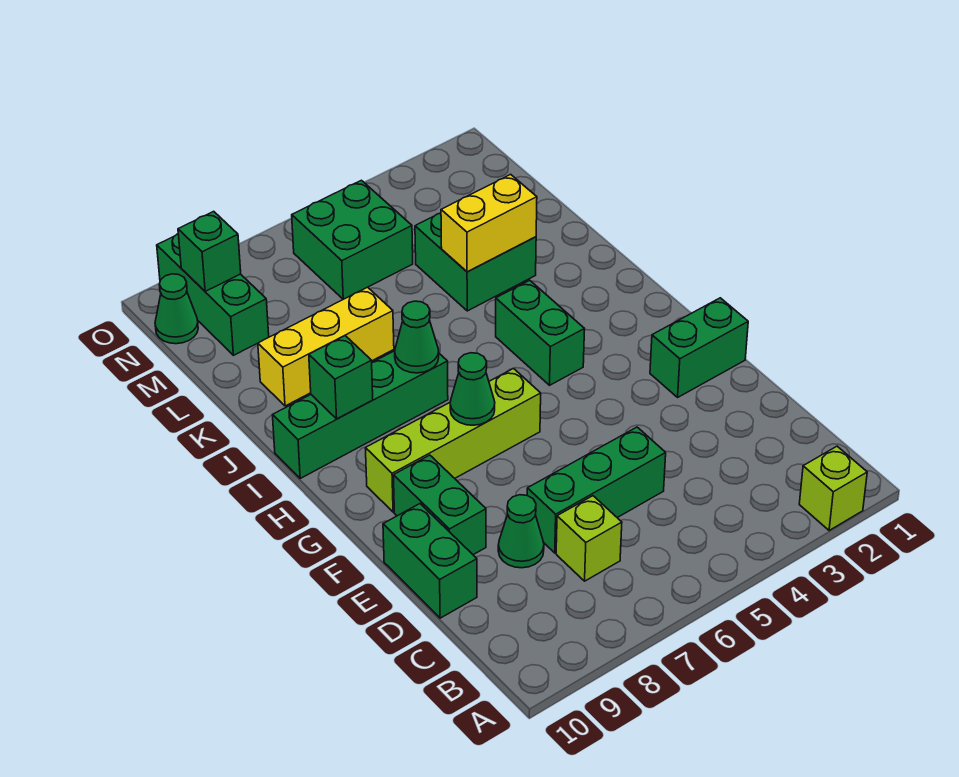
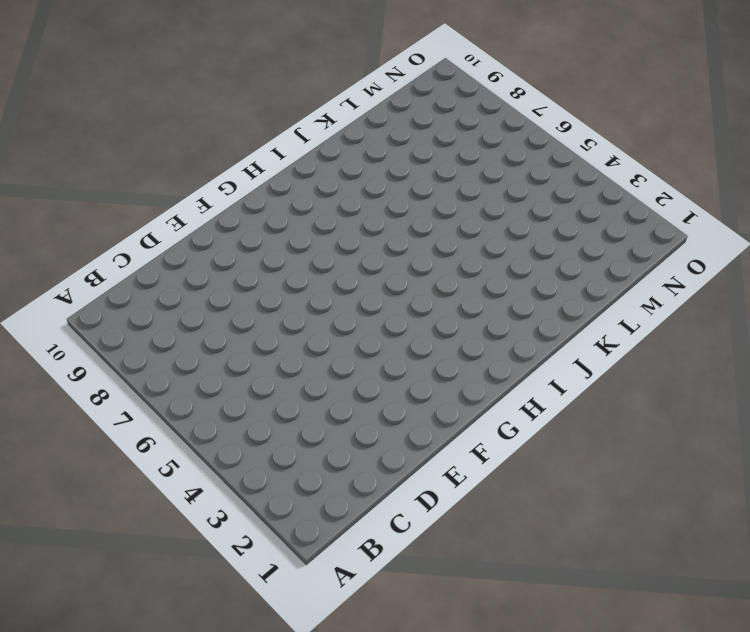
none -> lime 1x1 brick [799,446,867,531]
none -> lime 1x1 brick [556,496,622,581]
none -> green 1x3 brick [527,427,666,553]

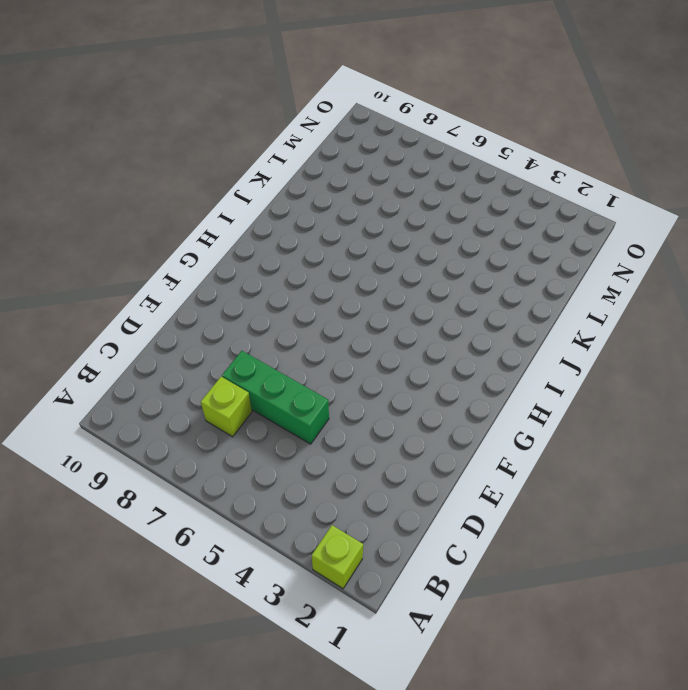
none -> green 1x1 cone [498,495,544,568]
none -> green 1x2 brick [383,504,477,618]
none -> green 1x2 brick [393,455,486,555]

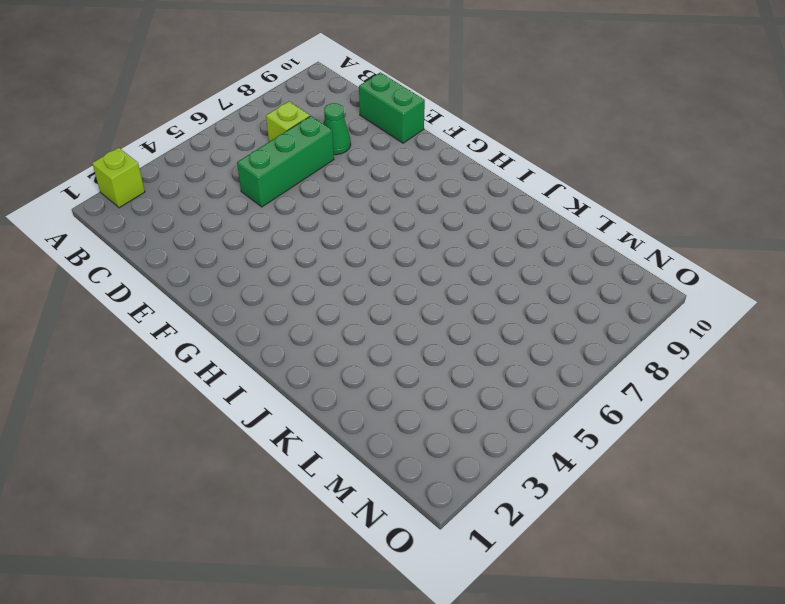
none -> green 1x2 brick [393,455,486,555]
none -> green 1x2 brick [650,298,748,397]
none -> lime 1x4 brick [366,368,541,512]

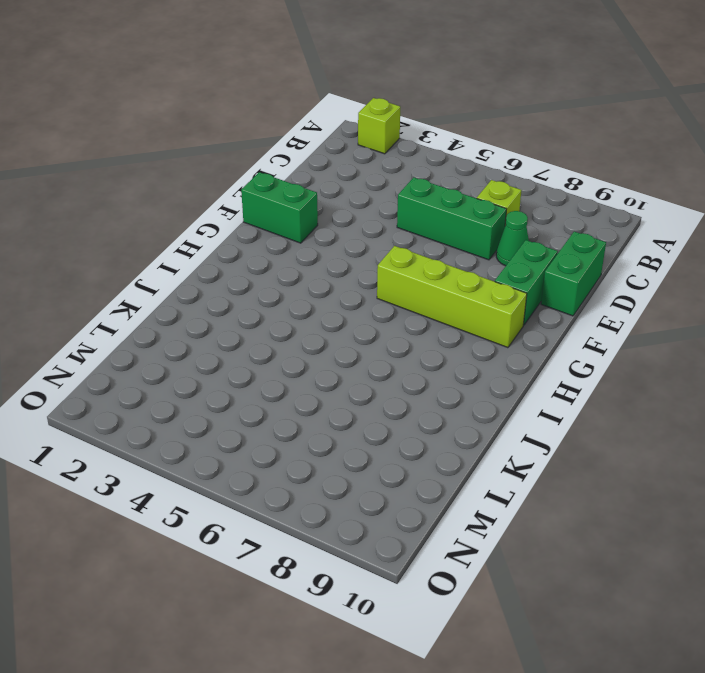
none -> green 1x2 brick [496,280,585,385]
none -> green 1x4 brick [273,351,448,478]
none -> green 2x2 brick [415,213,536,311]

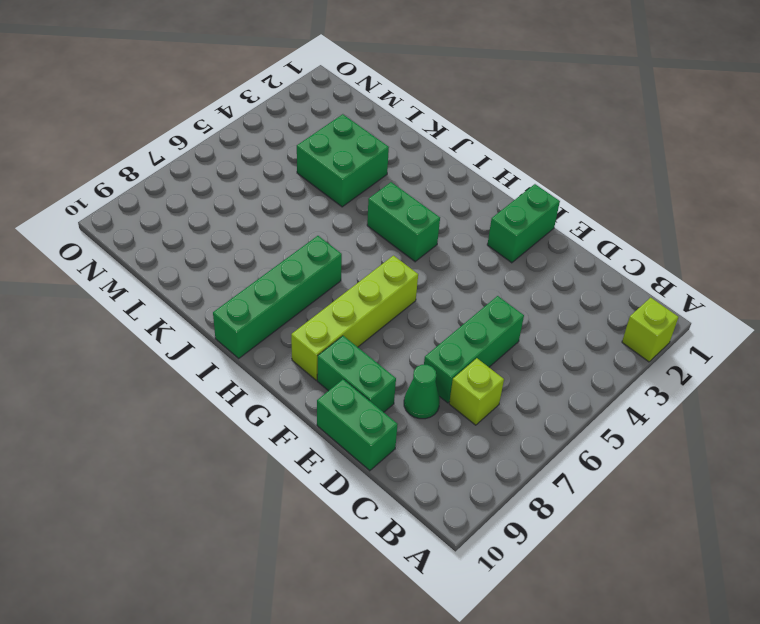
none -> yellow 1x3 brick [258,287,394,406]
none -> green 2x2 brick [292,180,413,299]
none -> green 1x3 brick [157,234,269,355]

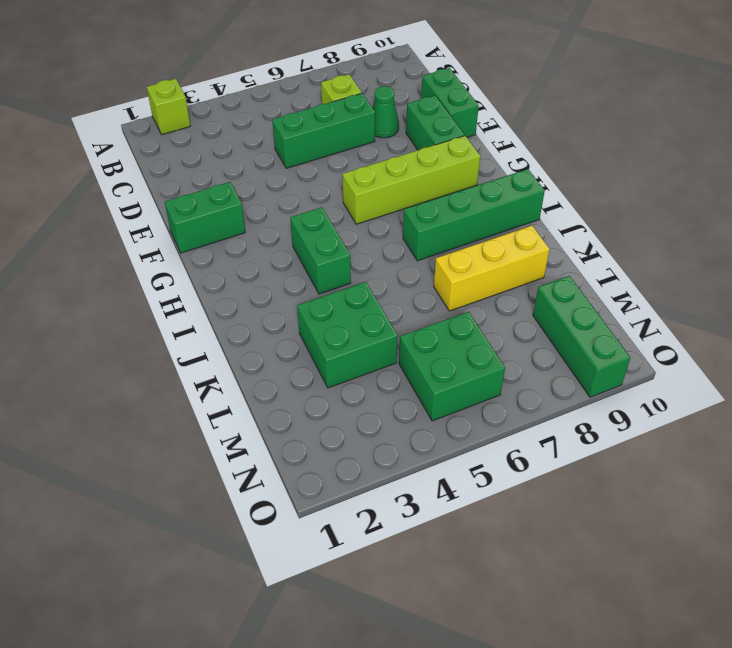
none -> green 1x1 cone [155,274,198,344]
none -> green 1x1 cone [450,353,495,425]
none -> green 1x1 cone [395,301,439,373]

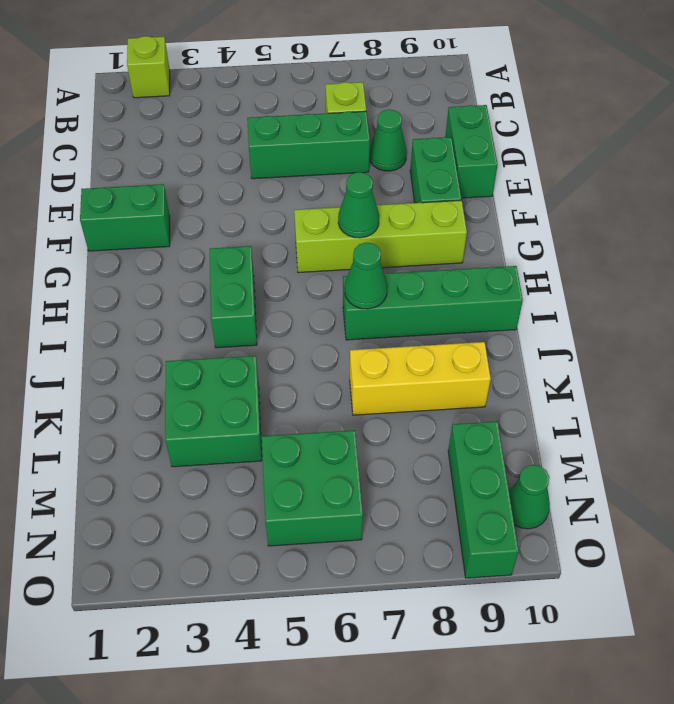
none -> green 1x1 brick [309,336,373,419]
none -> yellow 1x2 brick [441,174,537,272]
none -> green 1x1 brick [178,211,241,291]

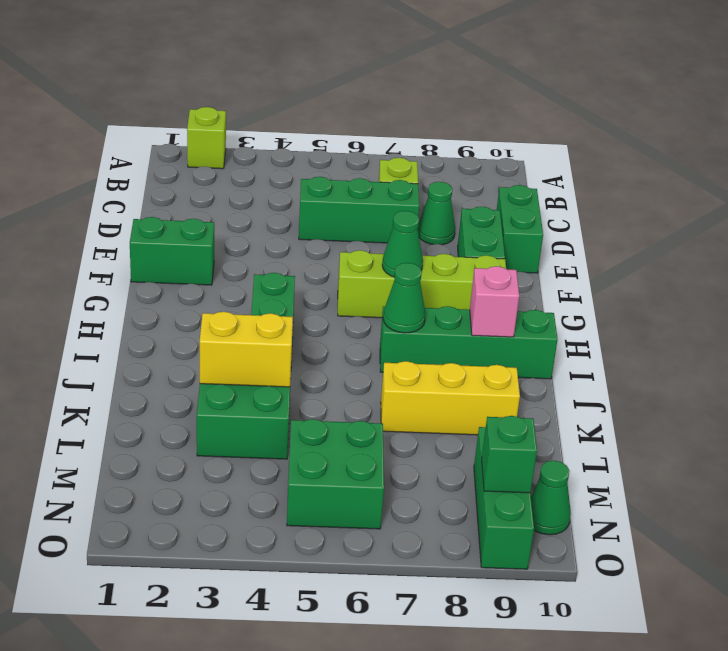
pink 1x1 brick [470,266,519,337] -> green 1x1 brick [309,336,373,419]

